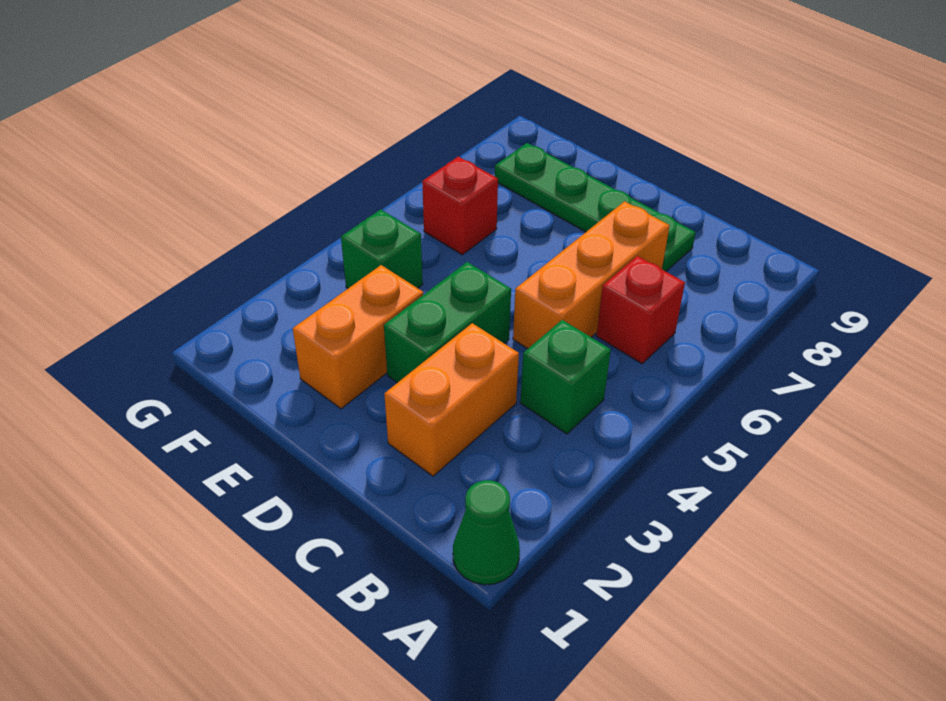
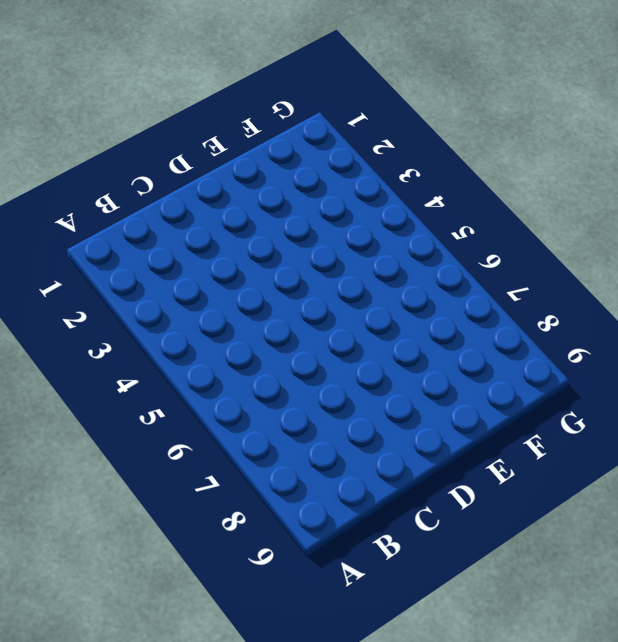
none -> green 1x1 cone [453,480,520,585]
none -> green 1x1 brick [520,320,611,434]

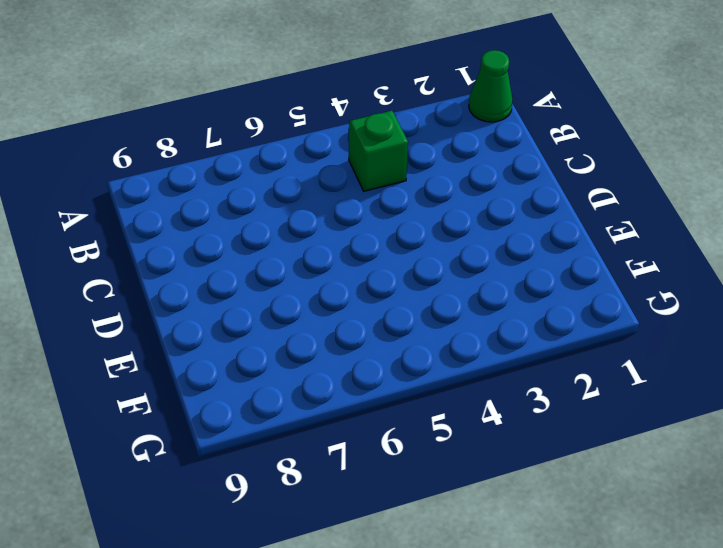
none -> red 1x1 brick [596,256,685,364]
none -> orange 1x2 brick [384,323,519,476]

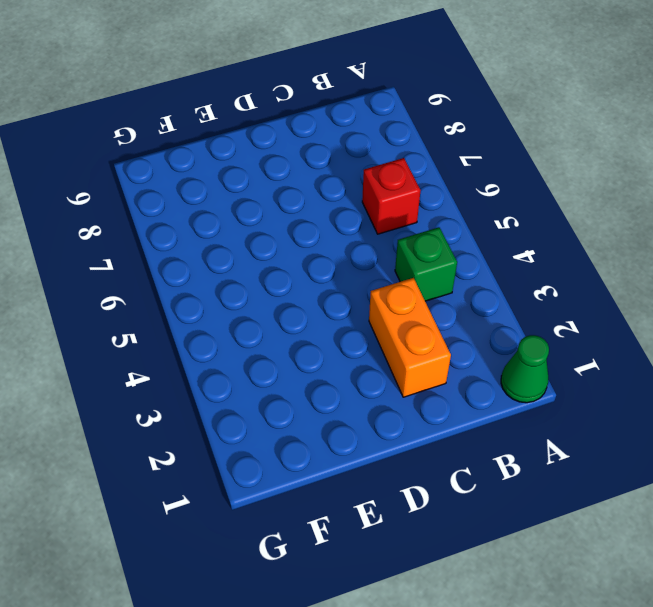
none -> orange 1x3 brick [513,201,670,349]
none -> green 1x4 plate [495,143,696,271]

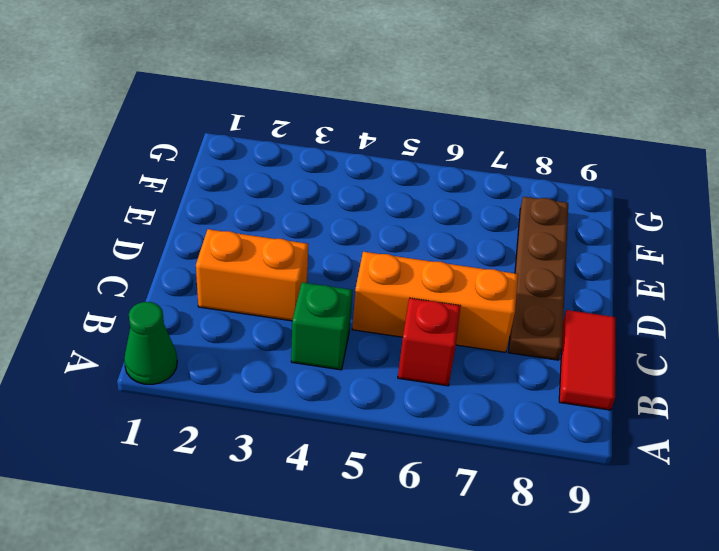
red 1x2 tile [559,310,616,410] -> none
brown 1x4 plate [508,197,568,360] -> green 1x4 plate [495,143,696,271]
none -> green 1x2 brick [384,262,511,383]
none -> orange 1x2 brick [293,265,423,409]

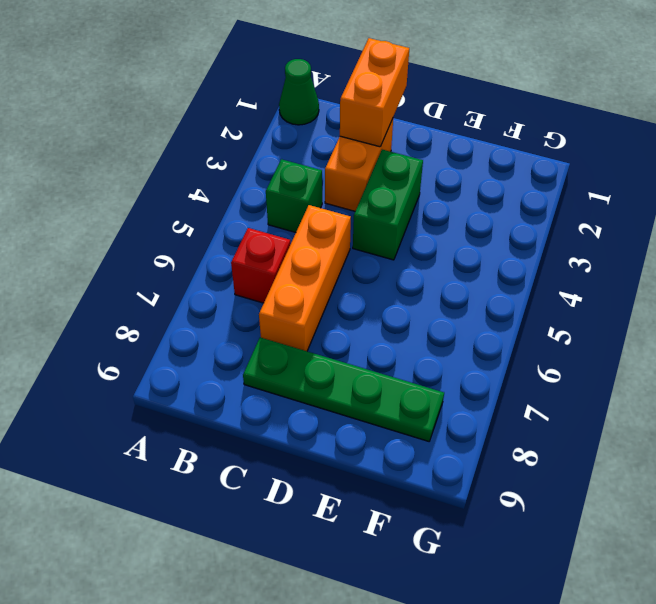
orange 1x2 brick [340,38,409,147] -> orange 1x2 brick moved to [293,265,423,409]
none -> green 1x1 brick [341,209,423,288]
none -> red 1x1 brick [422,157,498,255]

